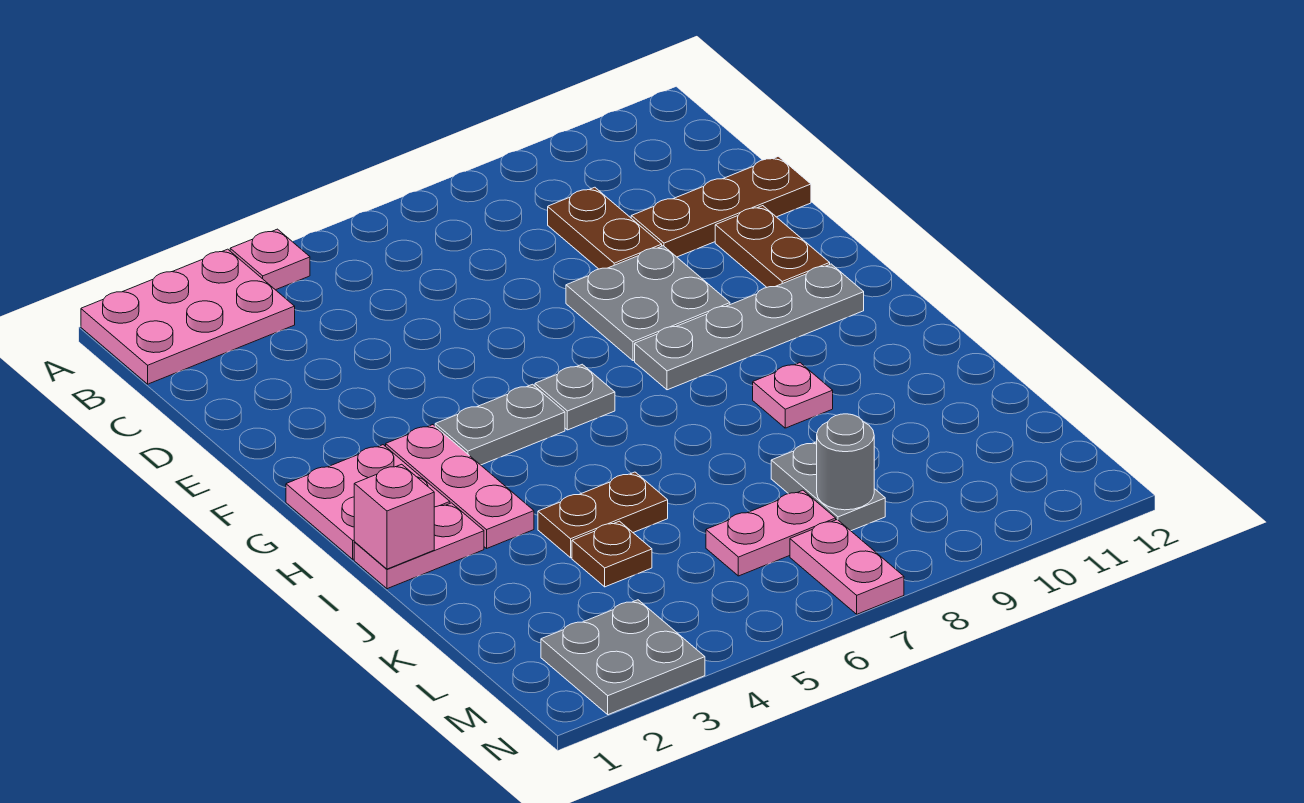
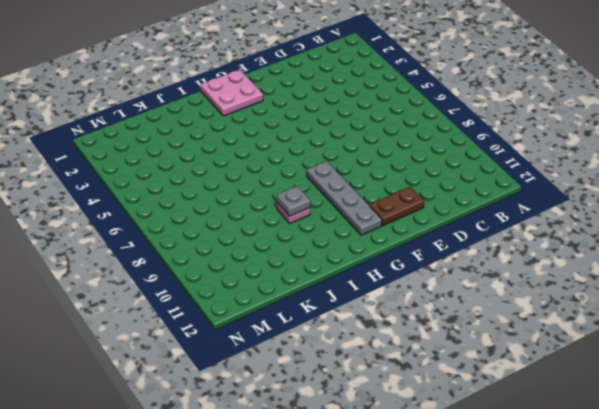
grey 1x1 plate [277,186,310,216] -> grey 1x1 plate moved to [535,364,615,430]
none -> pink 2x3 plate [81,249,295,384]
none -> pink 1x1 plate [230,229,310,290]
none -> brown 1x2 plate [548,187,662,269]

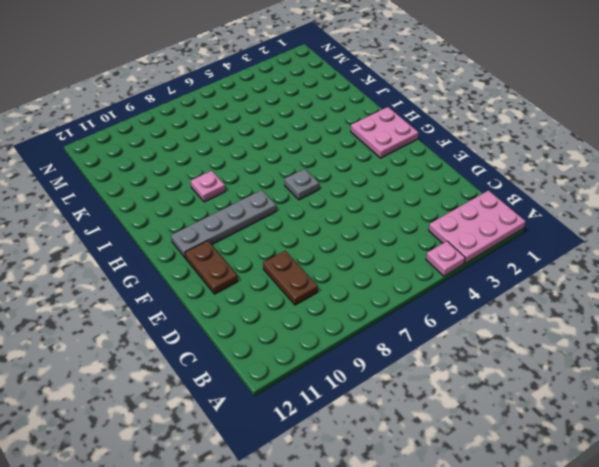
none -> brown 1x3 plate [631,156,811,257]
none -> grey 2x2 plate [566,246,730,361]
none -> pink 1x3 plate [386,425,534,548]

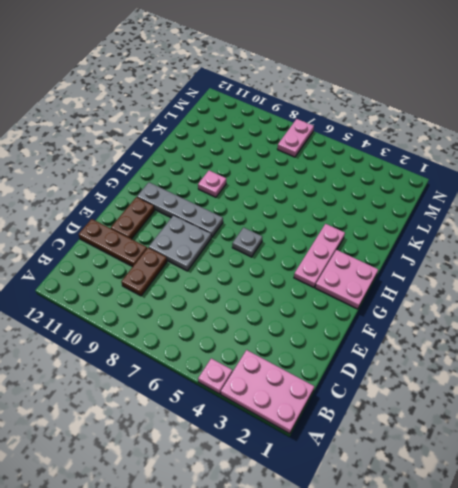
none -> grey 1x2 plate [435,384,565,465]
none -> pink 1x2 plate [354,503,484,589]
none -> brown 1x2 plate [538,472,668,558]

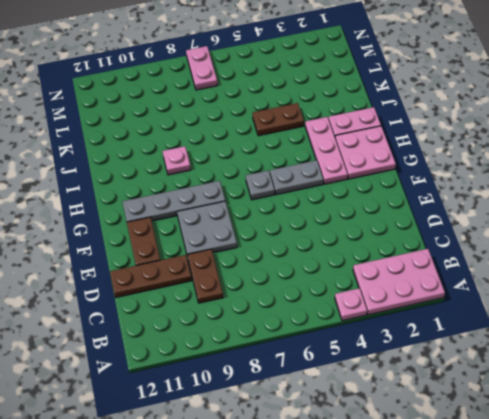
none -> brown 1x1 plate [572,521,652,587]
none -> grey 1x2 plate [771,442,885,531]
none -> pink 1x2 plate [706,490,836,576]

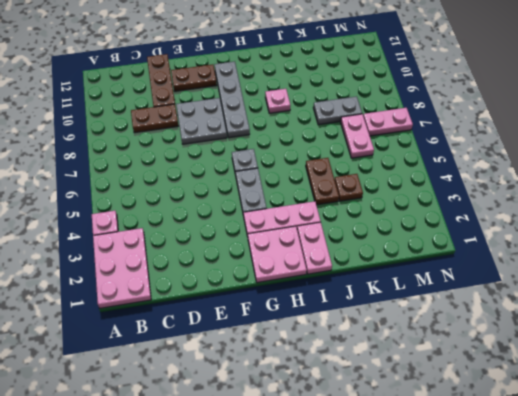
none -> grey 2x2 plate [541,600,705,715]
none -> pink 1x1 brick [354,464,434,569]
none -> grey 1x1 round brick [817,414,874,510]

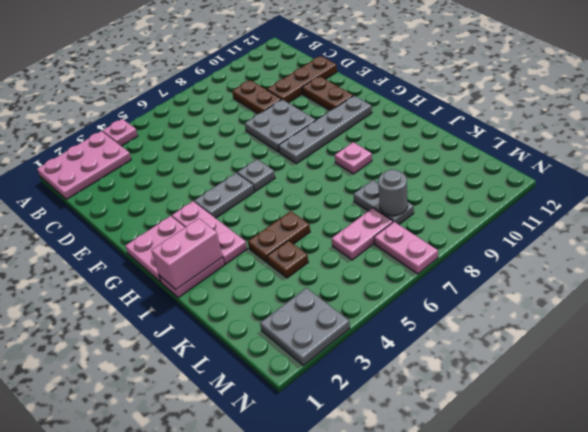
pink 1x2 brick [151,218,222,290] -> pink 1x1 brick [354,464,434,569]

